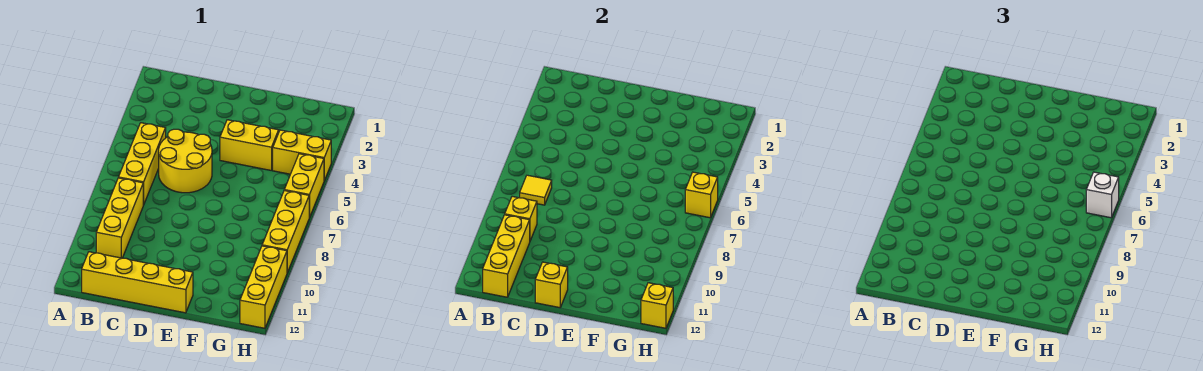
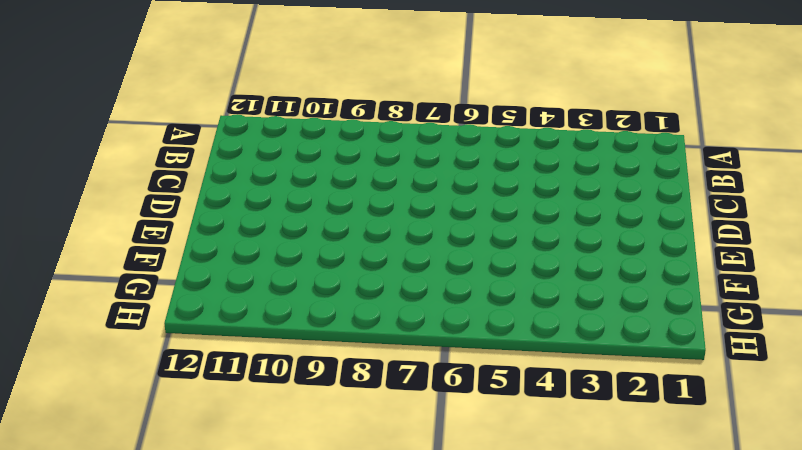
none -> yellow 1x3 brick [119,123,166,205]
none -> yellow 1x3 brick [96,178,143,258]
none -> yellow 1x4 brick [82,252,193,313]

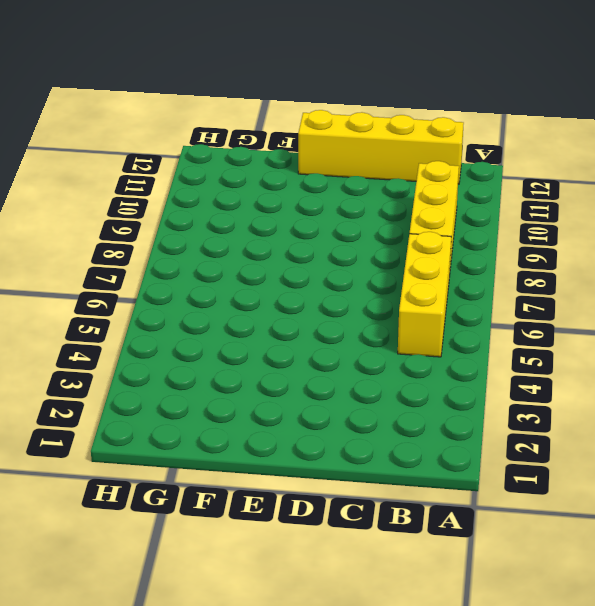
none -> yellow 2x2 round brick [159,129,212,193]
none -> yellow 1x2 brick [220,120,279,170]
none -> yellow 1x2 brick [273,130,331,180]

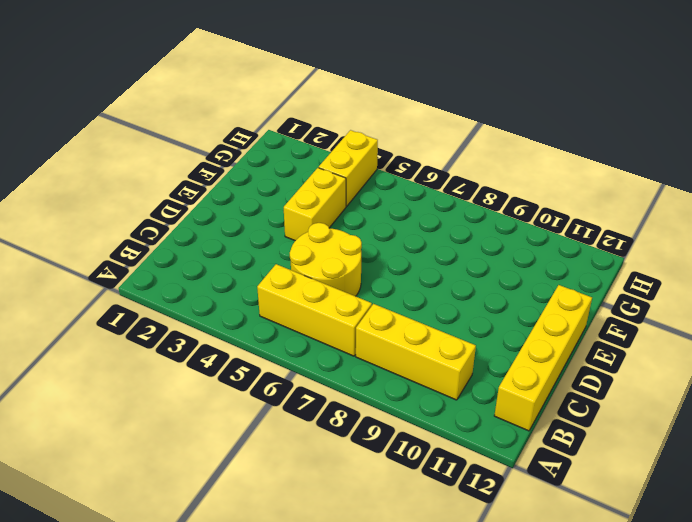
none -> yellow 1x2 brick [284,154,324,217]
none -> yellow 1x3 brick [262,191,309,272]
none -> yellow 1x3 brick [240,246,287,328]

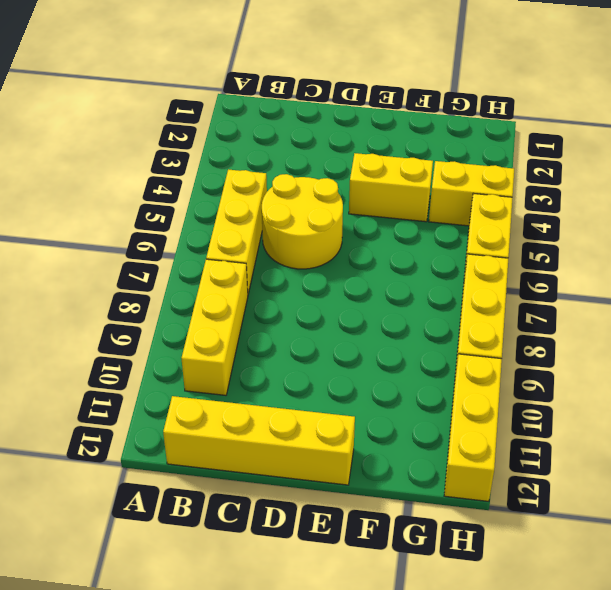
none -> yellow 1x1 tile [520,175,552,205]
none -> yellow 1x1 brick [505,196,537,241]
none -> yellow 1x3 brick [483,215,530,297]

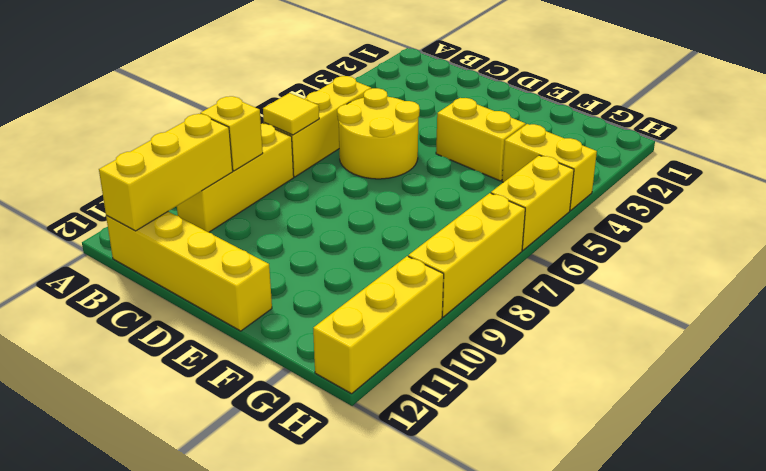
none -> yellow 1x1 brick [535,262,568,308]
none -> yellow 1x1 brick [685,172,718,218]
none -> yellow 1x1 brick [641,283,673,328]

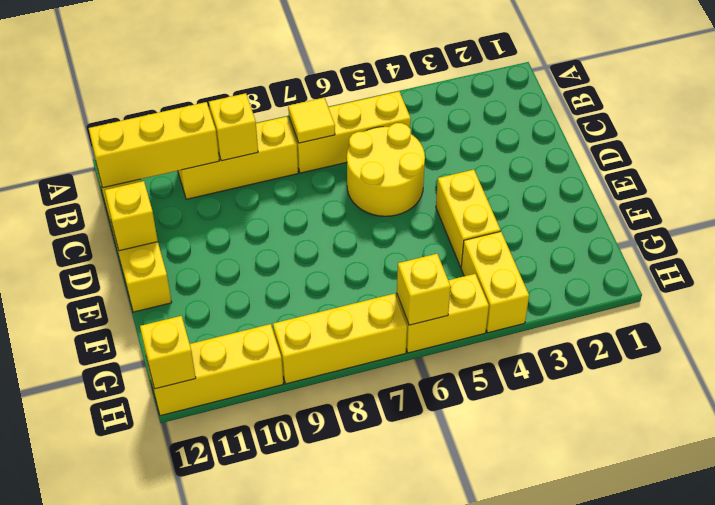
none -> white 1x1 brick [1086,172,1119,218]

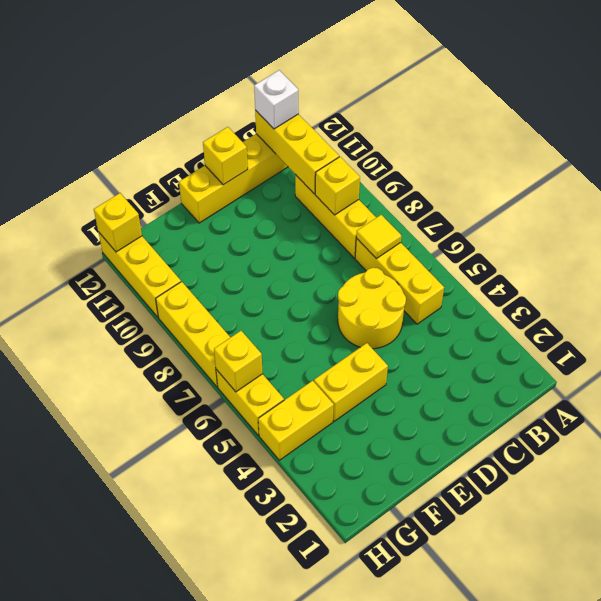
white 1x1 brick [254,70,299,129] -> white 1x1 brick moved to [1086,172,1119,218]

